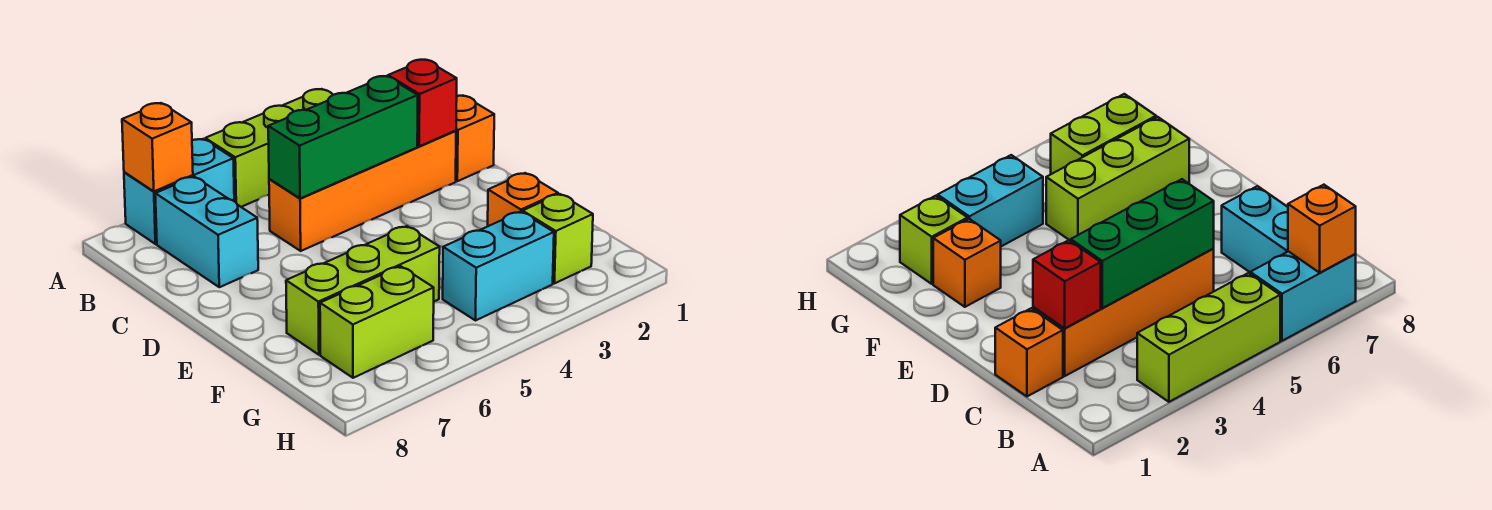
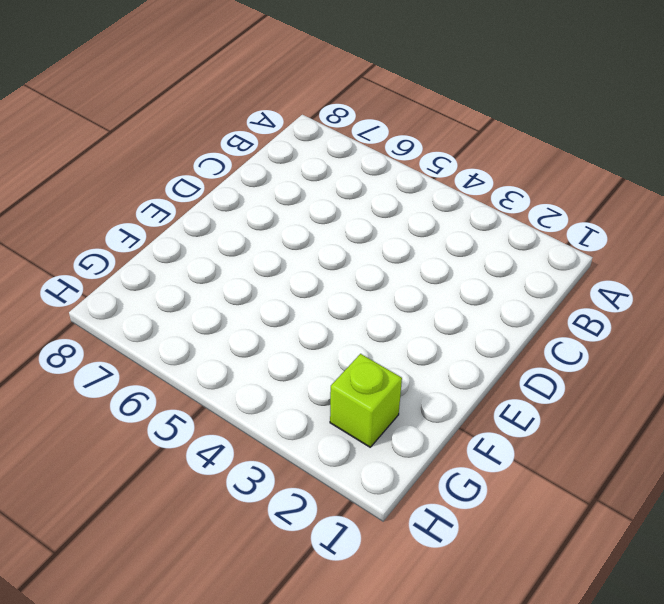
none -> lime 1x3 brick [205,89,332,207]
none -> cyan 1x2 brick [124,139,234,244]
none -> cyan 1x2 brick [155,177,258,287]

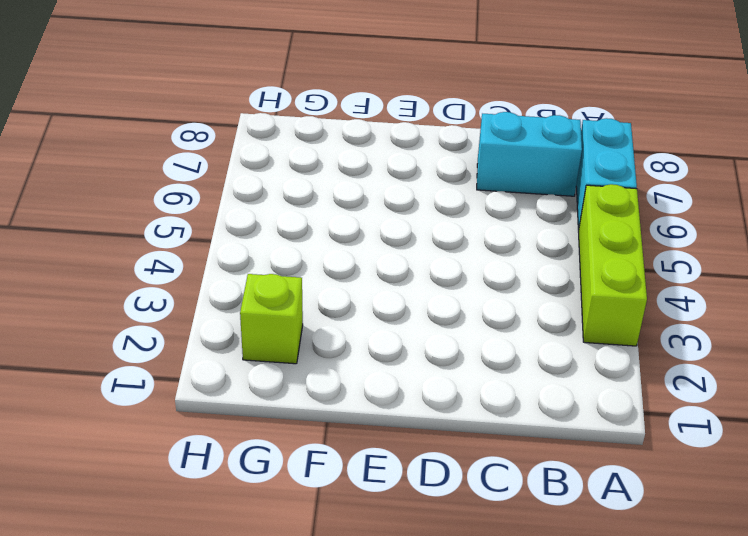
none -> orange 1x1 brick [456,96,494,181]
none -> orange 1x4 brick [269,131,456,251]
none -> orange 1x1 brick [488,173,558,226]

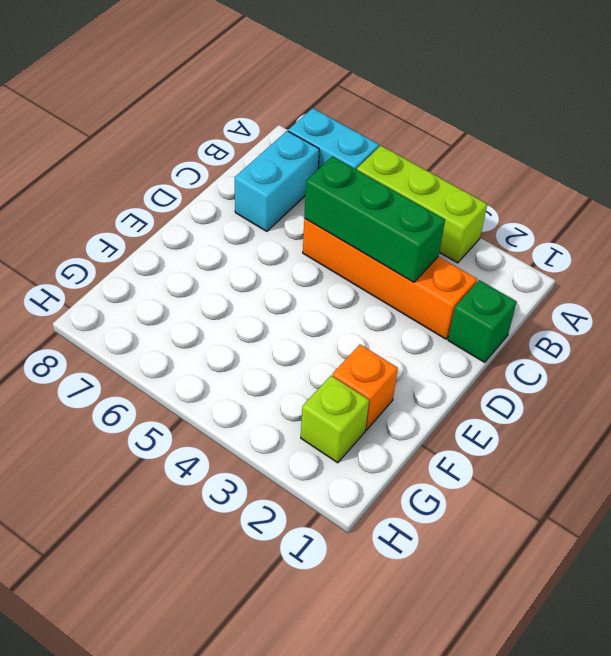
green 1x1 brick [448,280,517,363] -> orange 1x1 brick [456,96,494,181]
none -> lime 1x3 brick [286,226,440,355]
none -> cyan 1x2 brick [443,212,554,321]
none -> lime 1x2 brick [320,266,434,378]

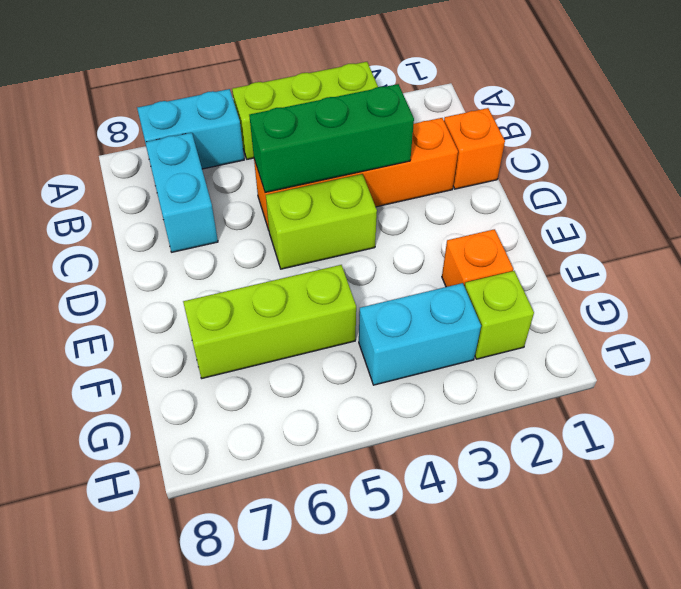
lime 1x2 brick [266,174,377,269] -> lime 1x2 brick moved to [320,266,434,378]
none -> orange 1x1 brick [122,103,193,191]
none -> red 1x1 brick [388,60,457,146]

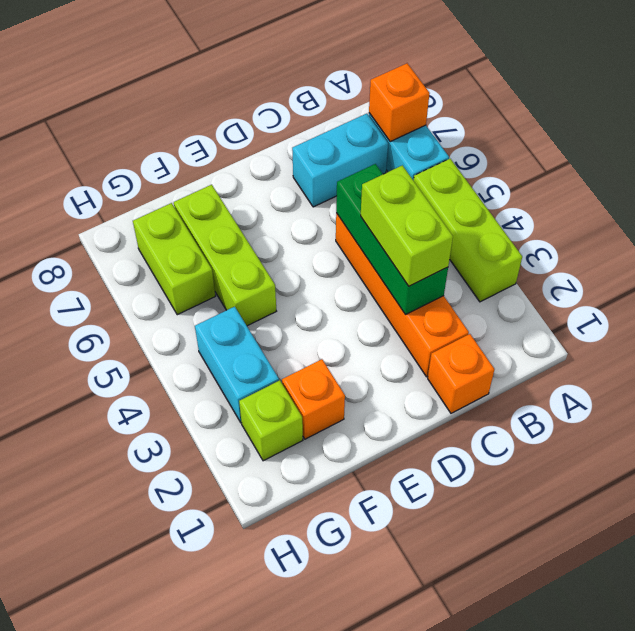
lime 1x2 brick [361,165,453,286] -> none
none -> red 1x1 brick [388,60,457,146]

